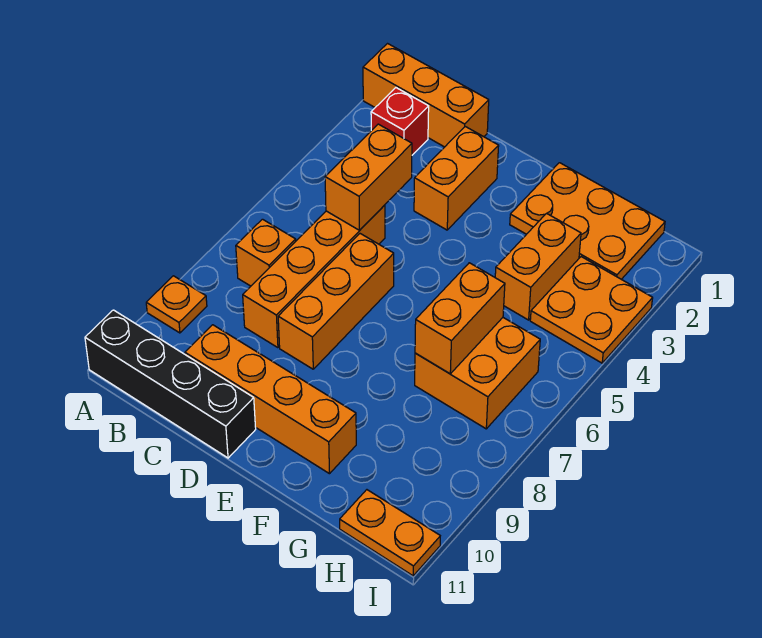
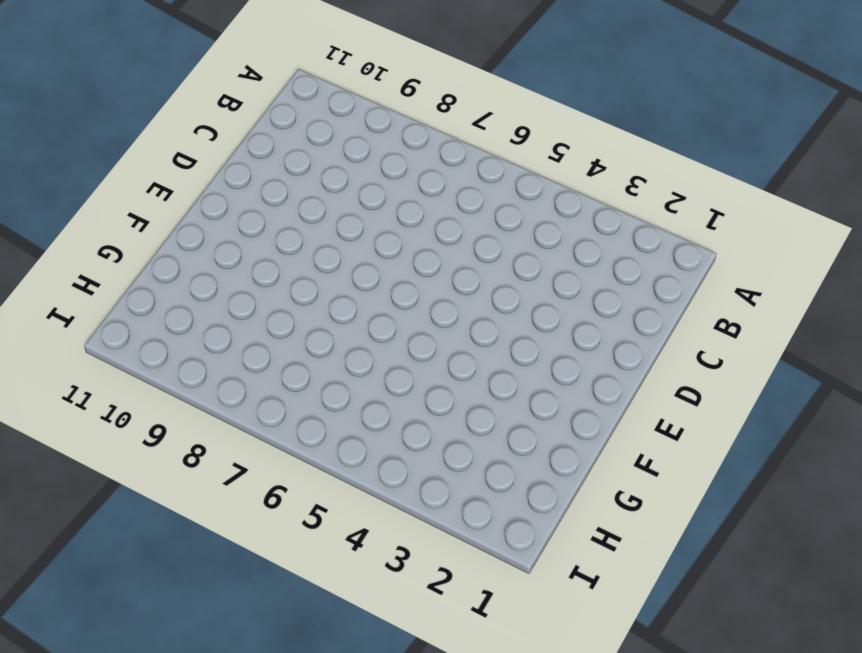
none -> orange 1x3 brick [363,44,489,147]
none -> orange 1x1 plate [146,276,207,333]
none -> black 1x4 brick [85,310,256,458]

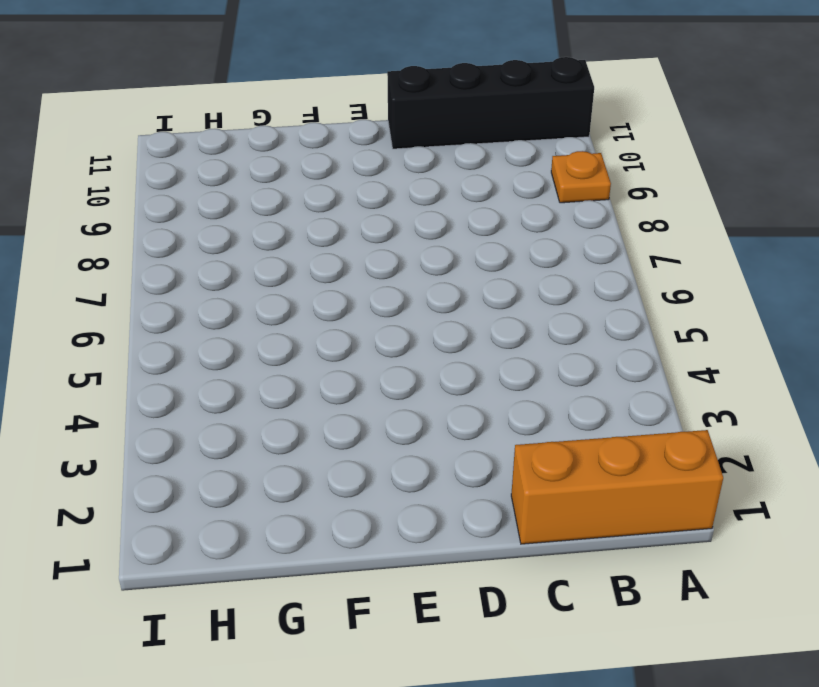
none -> red 1x1 brick [371,88,429,155]
none -> orange 1x1 brick [236,219,296,286]
none -> orange 1x4 brick [243,205,385,348]

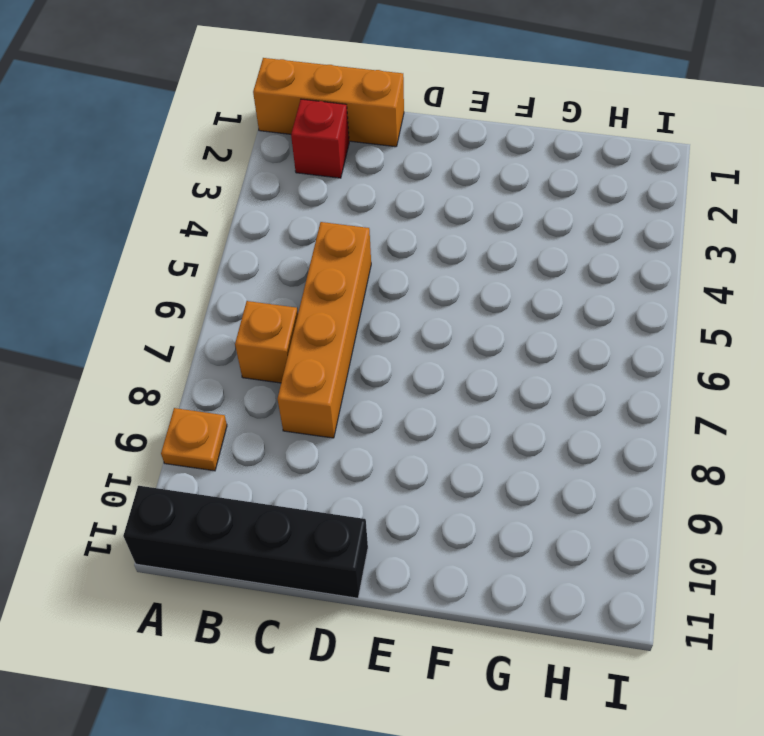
none -> orange 1x4 brick [185,325,356,474]
none -> orange 1x2 brick [414,127,499,230]
none -> orange 1x3 brick [278,234,394,369]

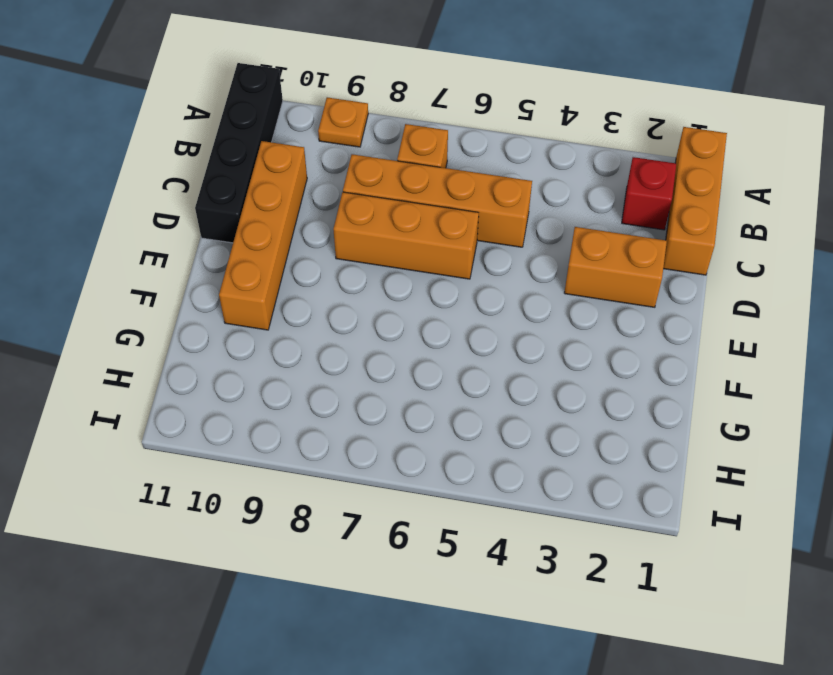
none -> orange 2x3 plate [510,163,665,279]
none -> orange 1x2 brick [495,213,581,320]
none -> orange 2x2 brick [415,318,540,429]

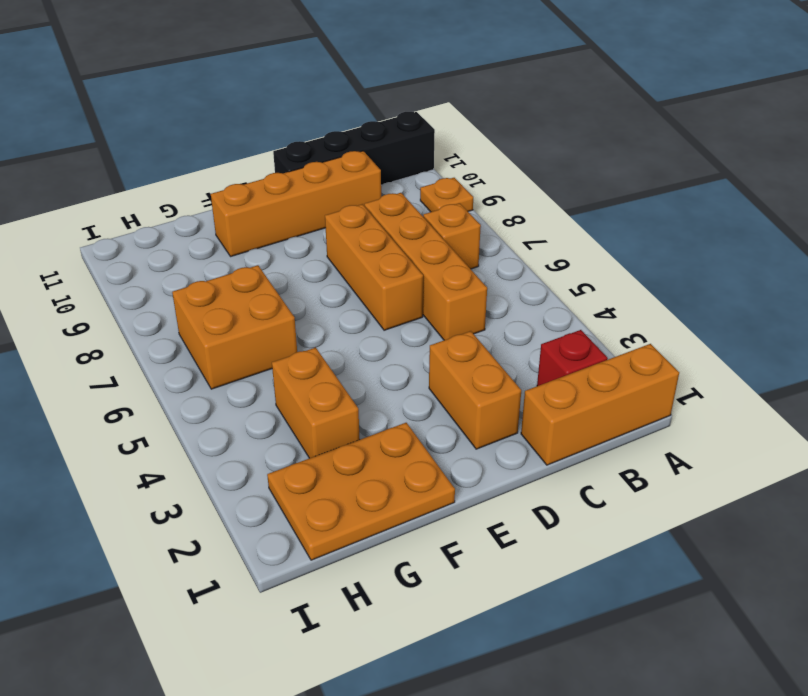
none -> orange 2x2 plate [530,257,653,363]
none -> orange 1x2 plate [340,490,440,576]
none -> orange 1x2 brick [325,124,412,230]

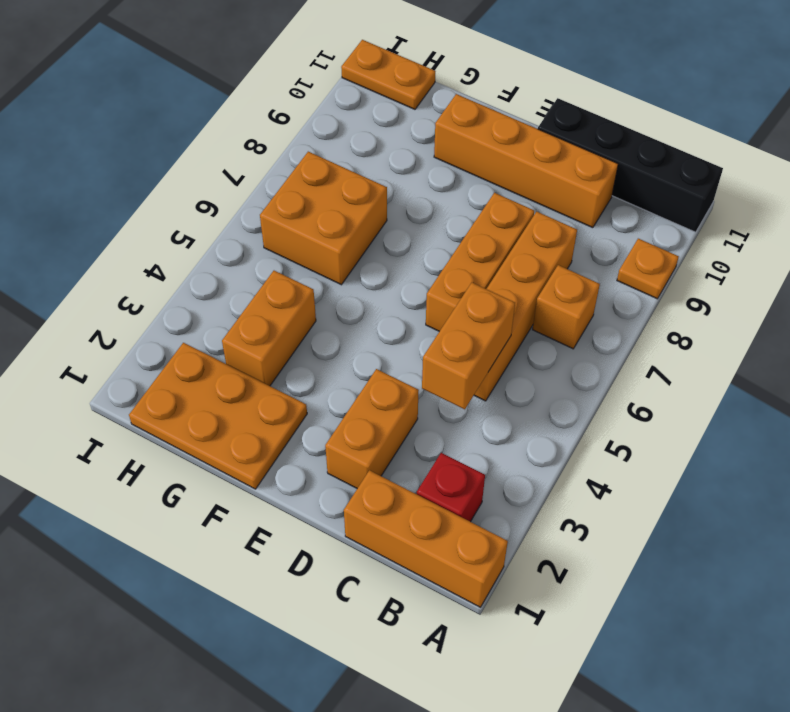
none -> orange 2x2 plate [530,257,653,363]
none -> orange 1x2 brick [415,263,505,374]

